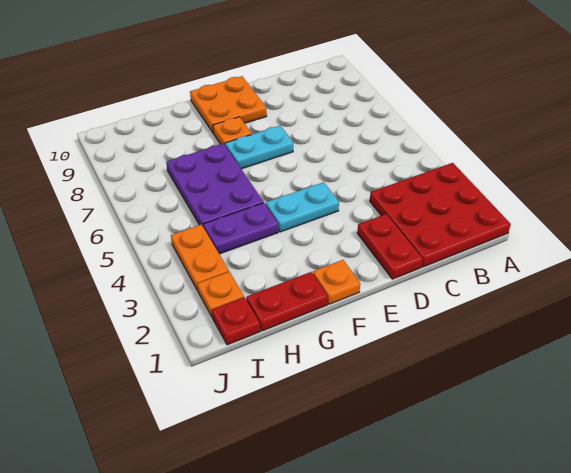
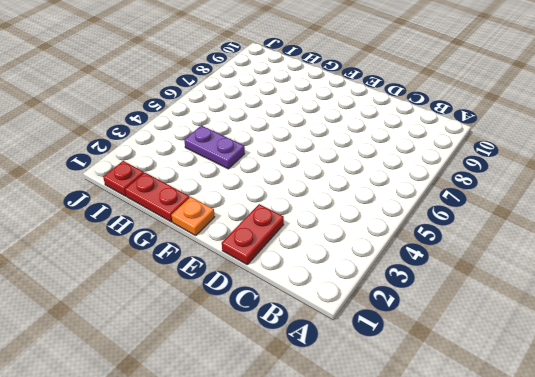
none -> red 3x3 plate [370,163,511,267]
none -> cyan 1x2 plate [266,182,339,232]
none -> cyan 1x2 plate [225,126,293,169]

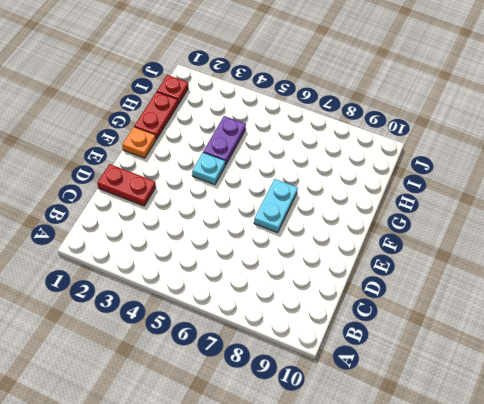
cyan 1x1 plate [192,153,225,185] -> cyan 1x2 plate [266,182,339,232]
none -> red 3x3 plate [370,163,511,267]
none -> orange 2x2 plate [190,76,267,133]
none -> orange 1x1 plate [213,117,252,144]

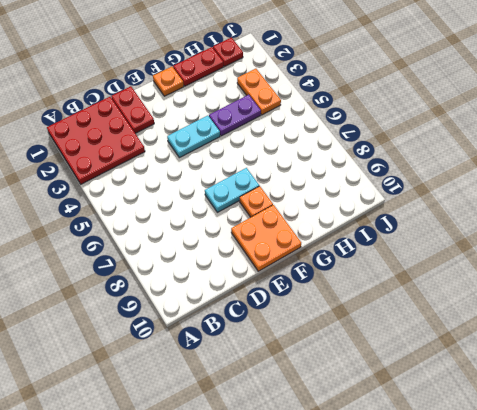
none -> purple 2x3 plate [166,143,264,226]
none -> orange 1x1 plate [197,272,244,317]

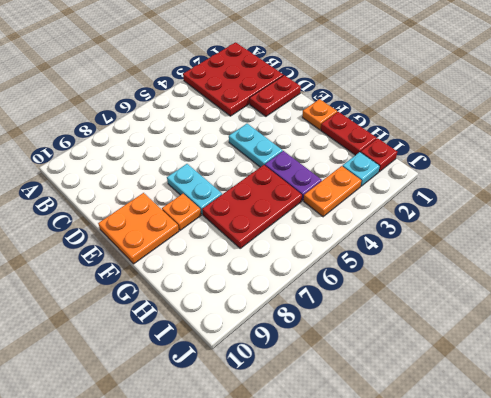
red 2x3 plate [202,165,302,248] -> purple 2x3 plate [166,143,264,226]
cyan 1x1 plate [343,152,380,186] -> orange 1x1 plate [197,272,244,317]

